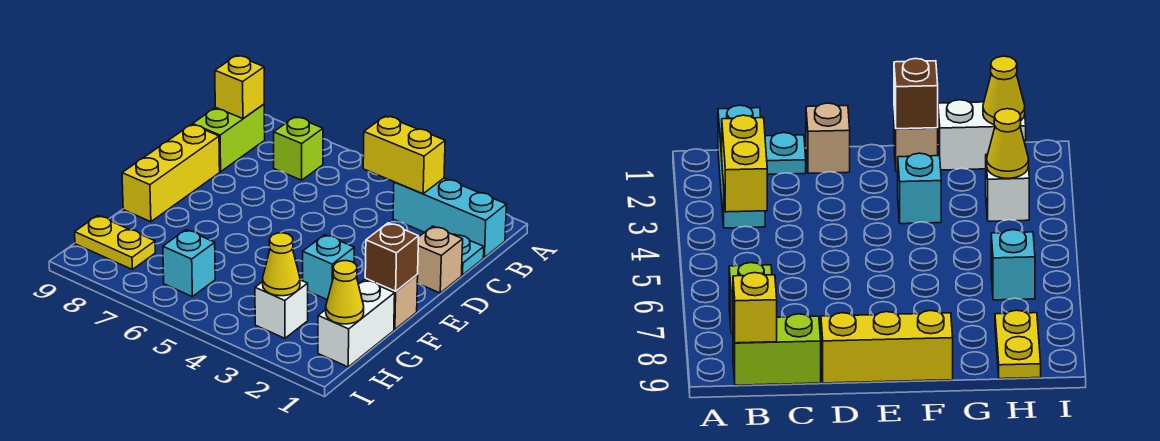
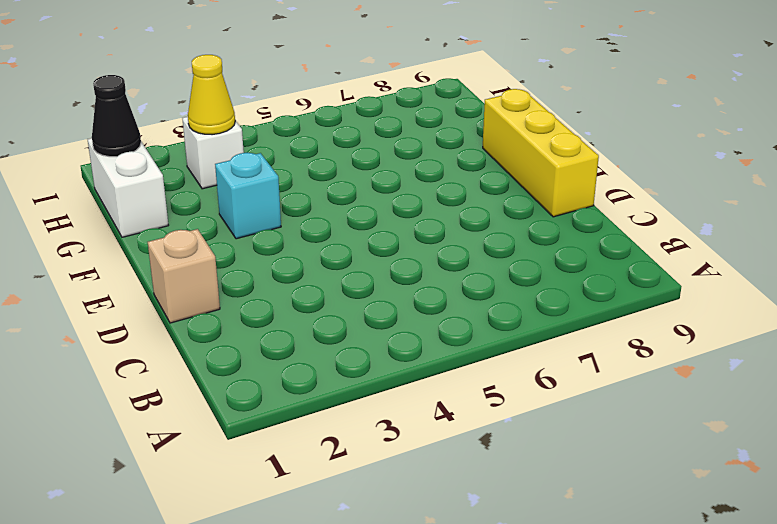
black 1x1 cone [92,75,141,157] -> yellow 1x1 cone [326,261,364,324]
none -> cyan 1x3 brick [393,178,507,257]
none -> lime 1x1 brick [274,117,323,180]
none -> lime 1x2 brick [193,104,265,172]

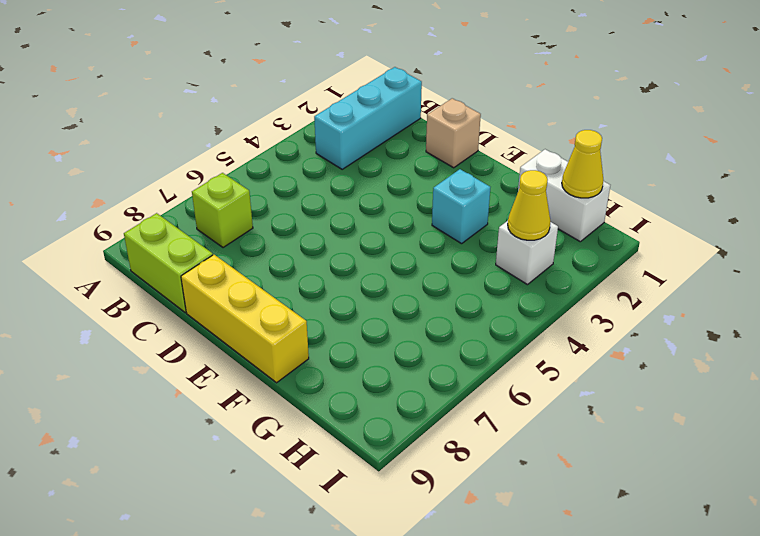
none -> cyan 1x1 plate [453,234,484,275]
none -> tan 1x1 brick [365,275,418,329]
none -> cyan 1x1 brick [163,230,215,297]

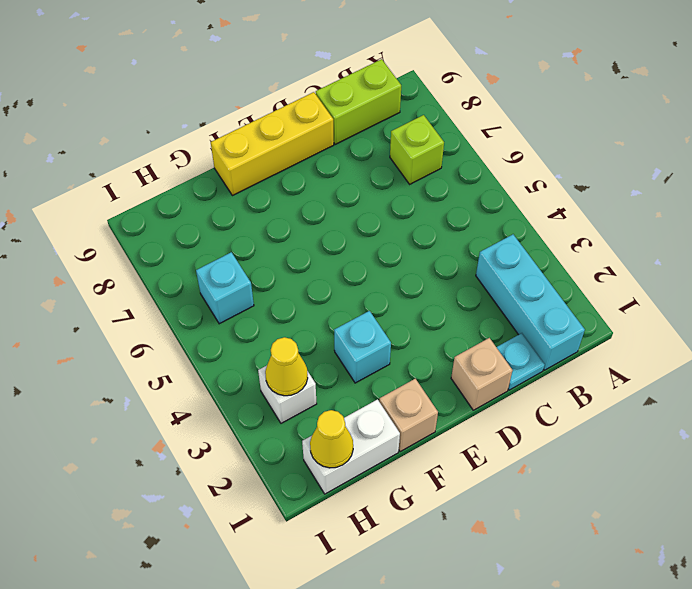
none -> yellow 1x2 plate [75,216,155,269]
none -> yellow 1x2 brick [363,116,445,194]
none -> yellow 1x1 brick [215,56,264,119]

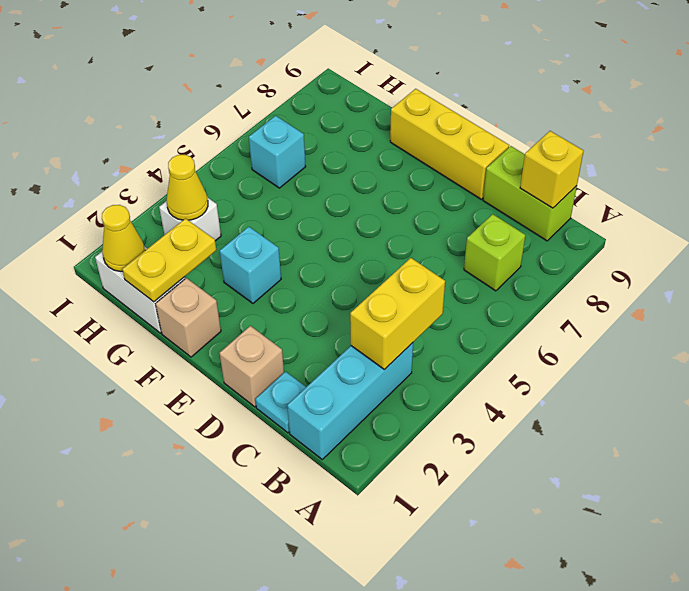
yellow 1x2 plate [122,219,216,302] -> yellow 1x2 plate moved to [75,216,155,269]
none -> brown 1x1 brick [365,223,419,291]

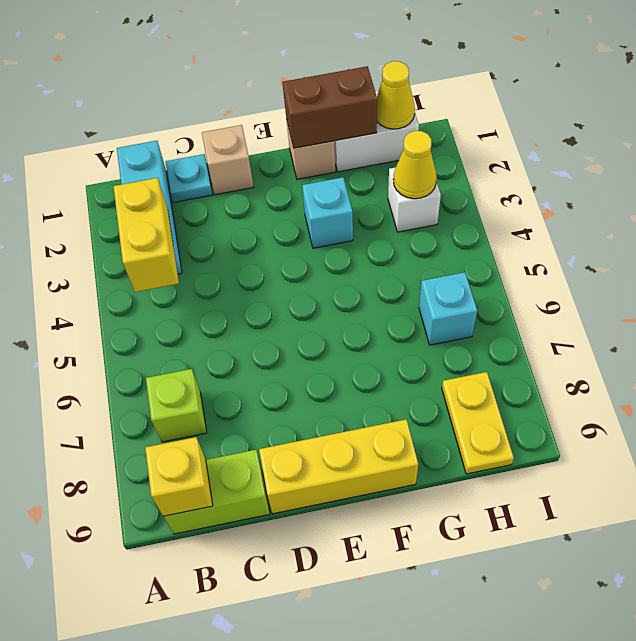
brown 1x2 brick [282,66,377,148] -> brown 1x1 brick [365,223,419,291]

